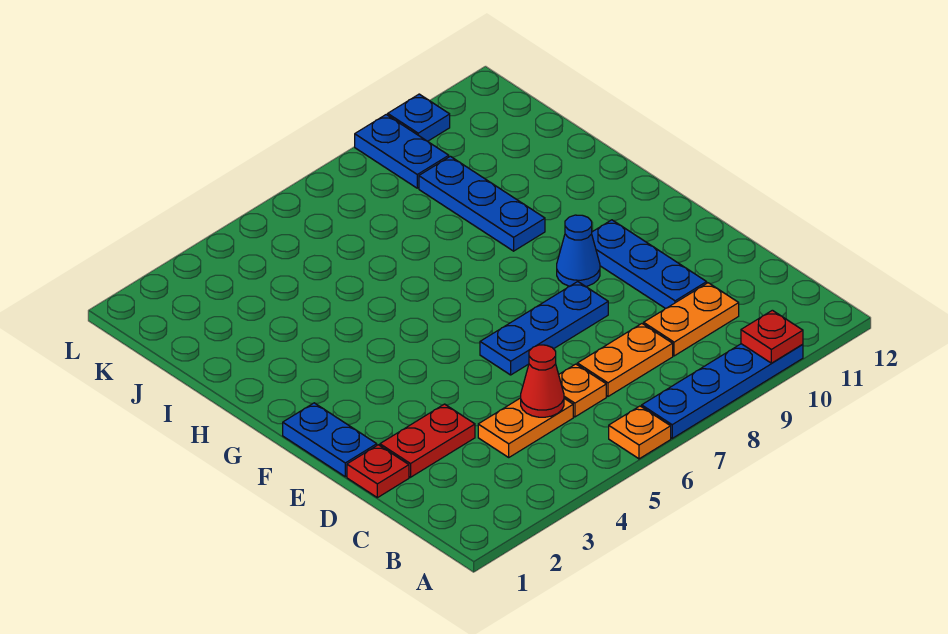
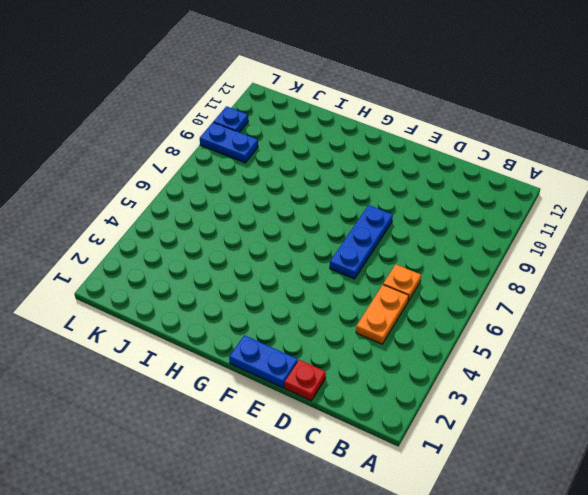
none -> orange 1x1 plate [609,406,671,459]
none -> blue 1x4 plate [642,344,803,438]
none -> orange 1x2 plate [577,324,673,396]

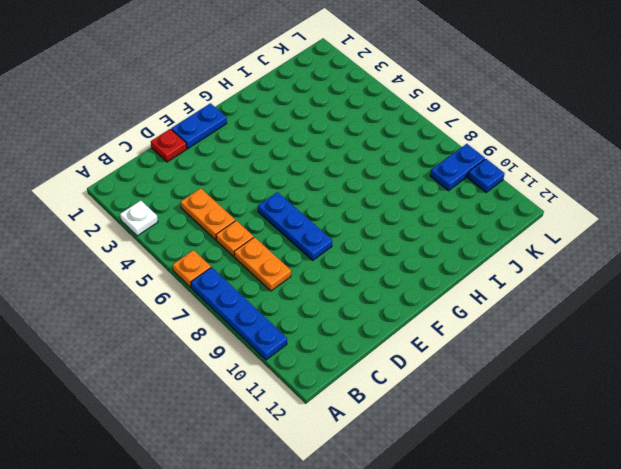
white 1x1 plate [120,200,158,236] -> none
none -> orange 1x2 plate [644,283,739,356]
none -> red 1x2 plate [380,404,475,477]
none -> blue 1x3 plate [592,220,707,309]

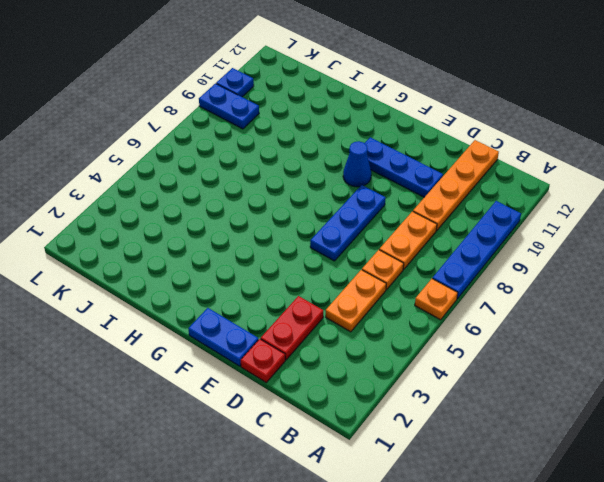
orange 1x4 plate [413,140,499,231] -> orange 1x2 plate [644,283,739,356]
none -> blue 1x3 plate [419,156,545,251]
none -> red 1x1 plate [741,310,803,363]
none -> red 1x1 cone [521,345,564,417]

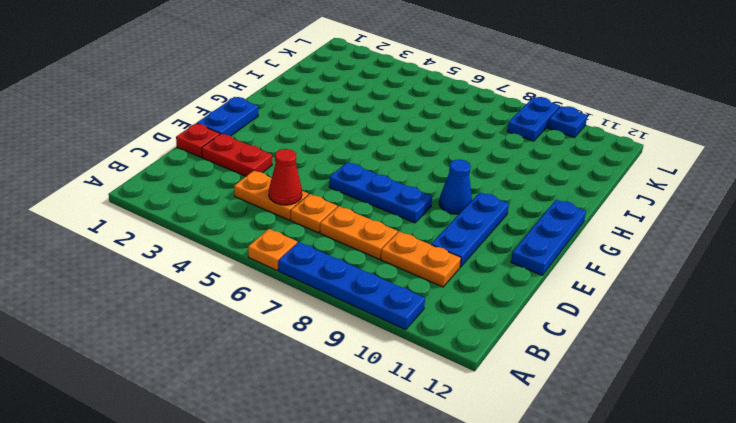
blue 1x3 plate [511,200,586,275] -> blue 1x3 plate moved to [419,156,545,251]
none -> red 1x1 plate [741,310,803,363]

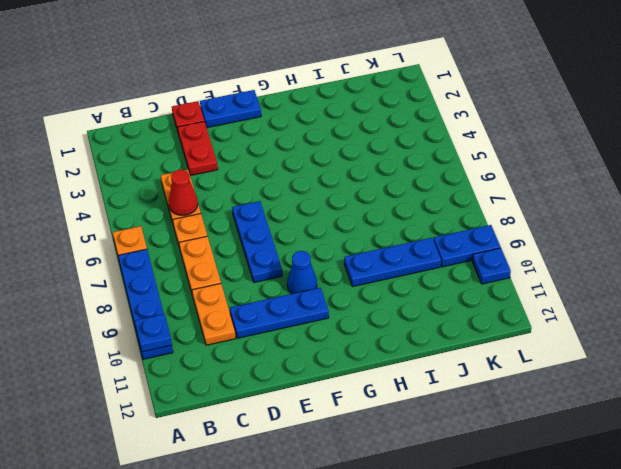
blue 1x1 plate [135,314,172,352] -> red 1x1 plate [741,310,803,363]

